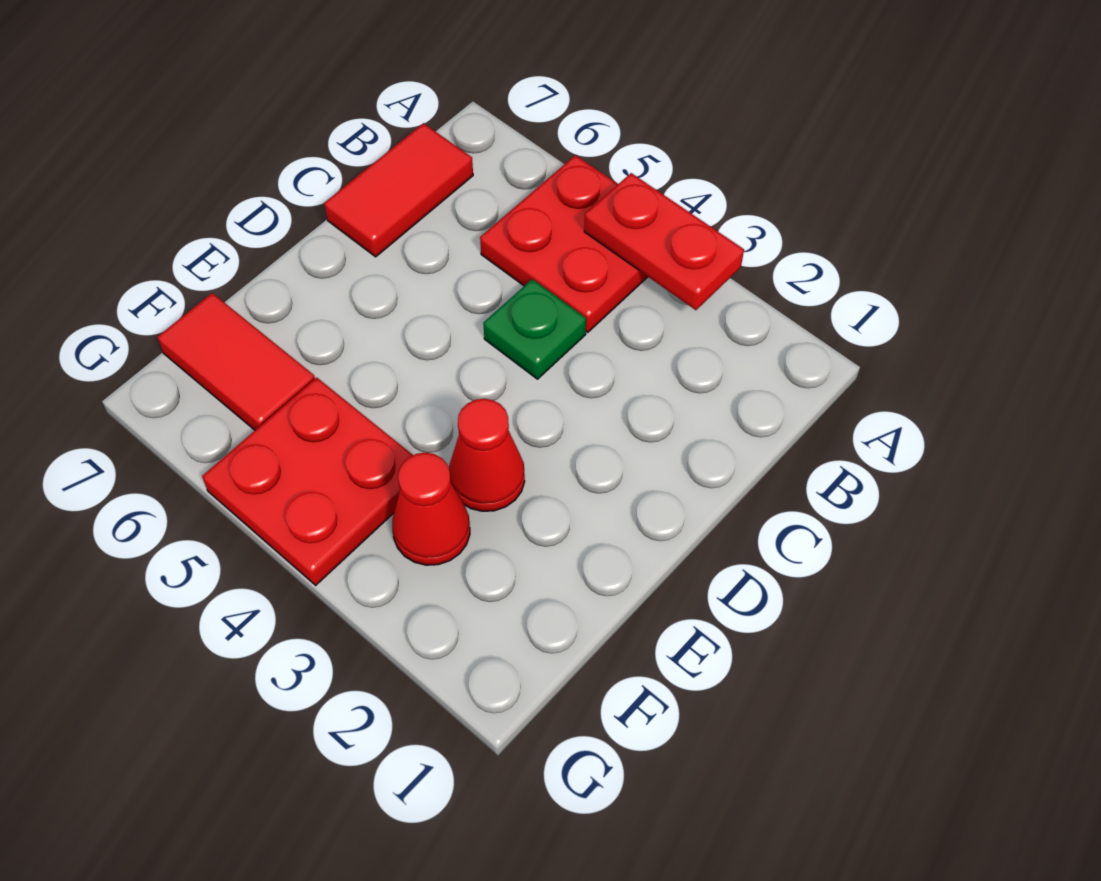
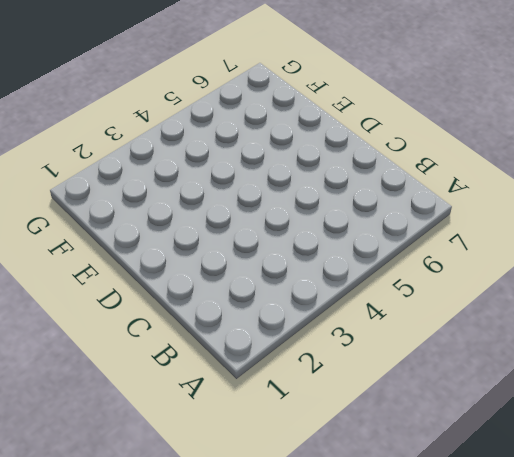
none -> red 2x2 plate [480,155,648,332]
none -> red 1x2 tile [324,123,473,257]

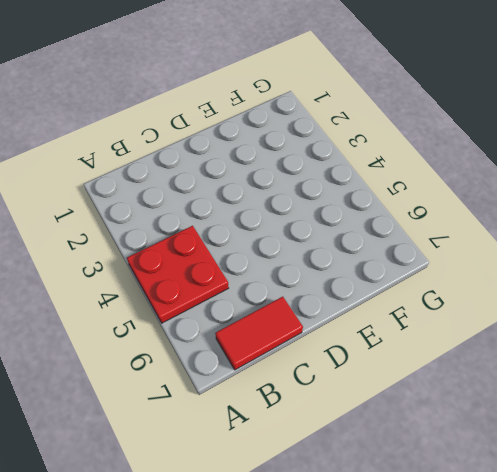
none -> green 1x1 plate [483,279,586,379]
none -> red 1x1 cone [449,399,525,511]

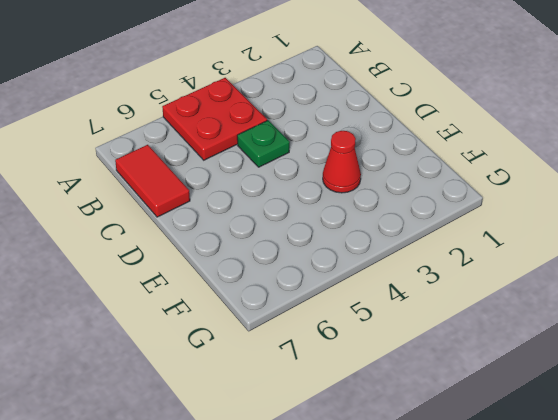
none -> red 1x1 cone [392,453,470,565]
none -> red 2x2 plate [202,378,413,585]

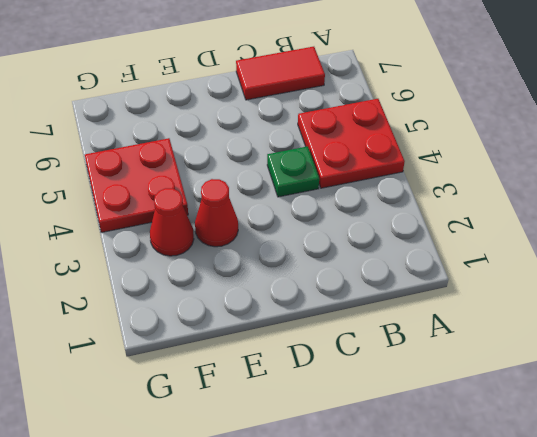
none -> red 1x2 tile [157,293,315,430]
none -> red 1x2 plate [584,173,744,310]

